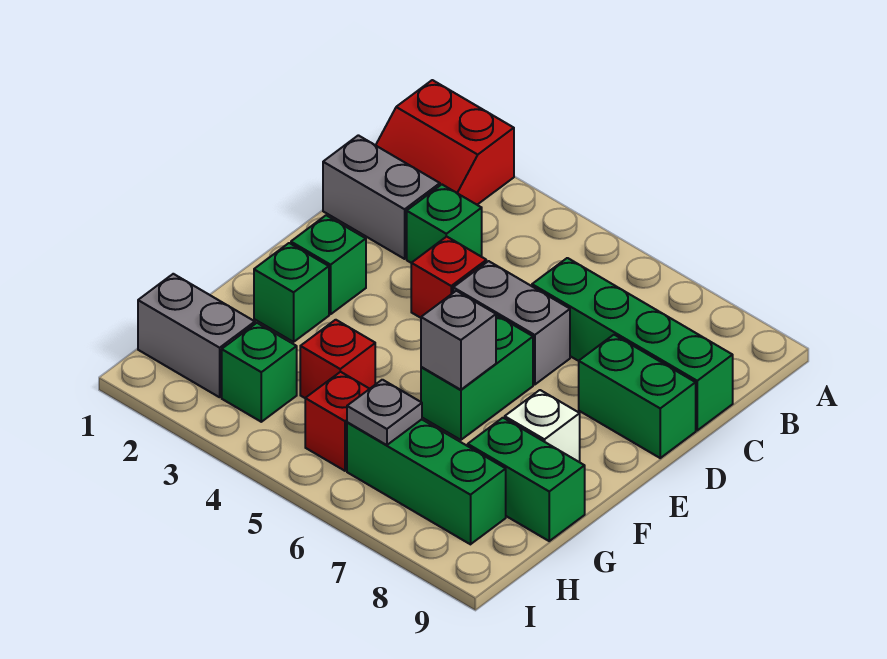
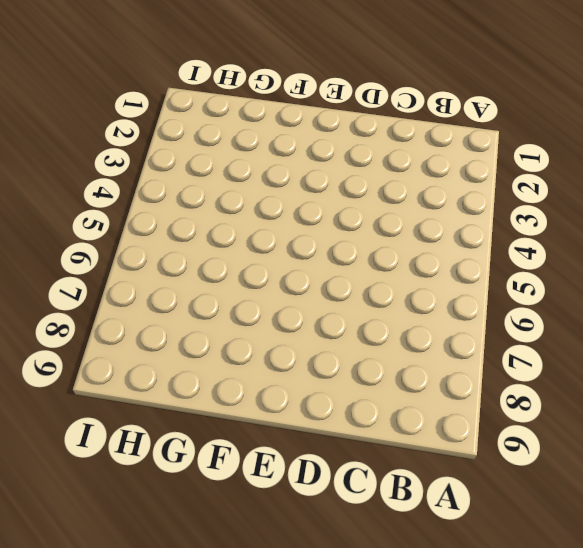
none -> red 2x2 slope [376,80,514,205]
none -> grey 1x2 brick [323,135,440,259]
none -> green 1x1 brick [407,185,482,263]

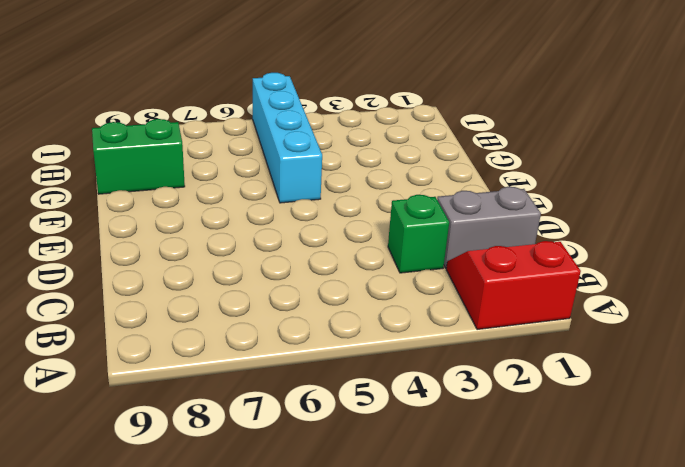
cyan 1x4 brick [253,73,322,203] -> red 1x1 brick [305,372,369,471]
none -> green 1x4 brick [532,258,733,430]
none -> red 1x1 brick [411,237,486,318]
none -> grey 1x2 brick [453,261,570,385]

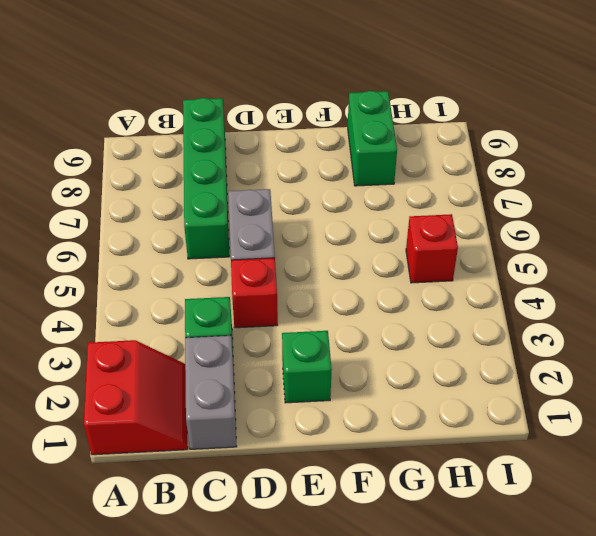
none -> green 1x2 brick [579,335,696,458]
none -> green 1x2 brick [421,315,533,440]
none -> green 1x1 brick [254,243,329,342]

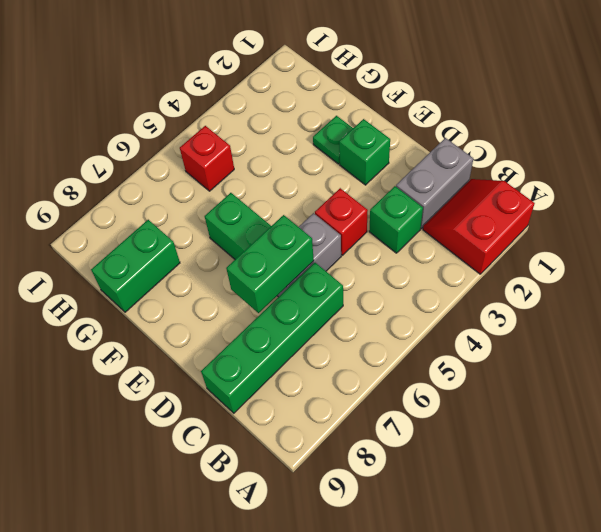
green 1x2 brick [226,215,314,313] -> green 1x2 brick moved to [579,335,696,458]
green 1x1 plate [313,116,353,164] -> green 1x1 brick [254,243,329,342]
none -> white 1x1 brick [505,390,580,462]
none -> red 1x1 brick [300,320,375,398]
none -> grey 1x2 brick [138,274,255,397]

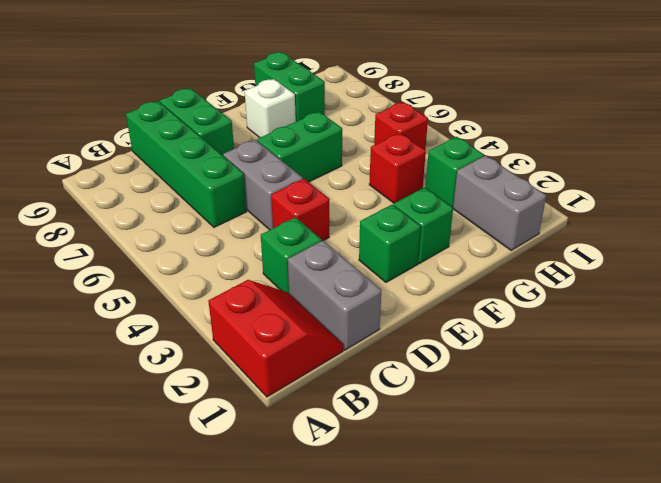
none -> green 1x3 brick [347,419,506,544]
none -> grey 1x1 brick [421,291,496,390]
none -> grey 1x1 plate [347,380,422,445]

